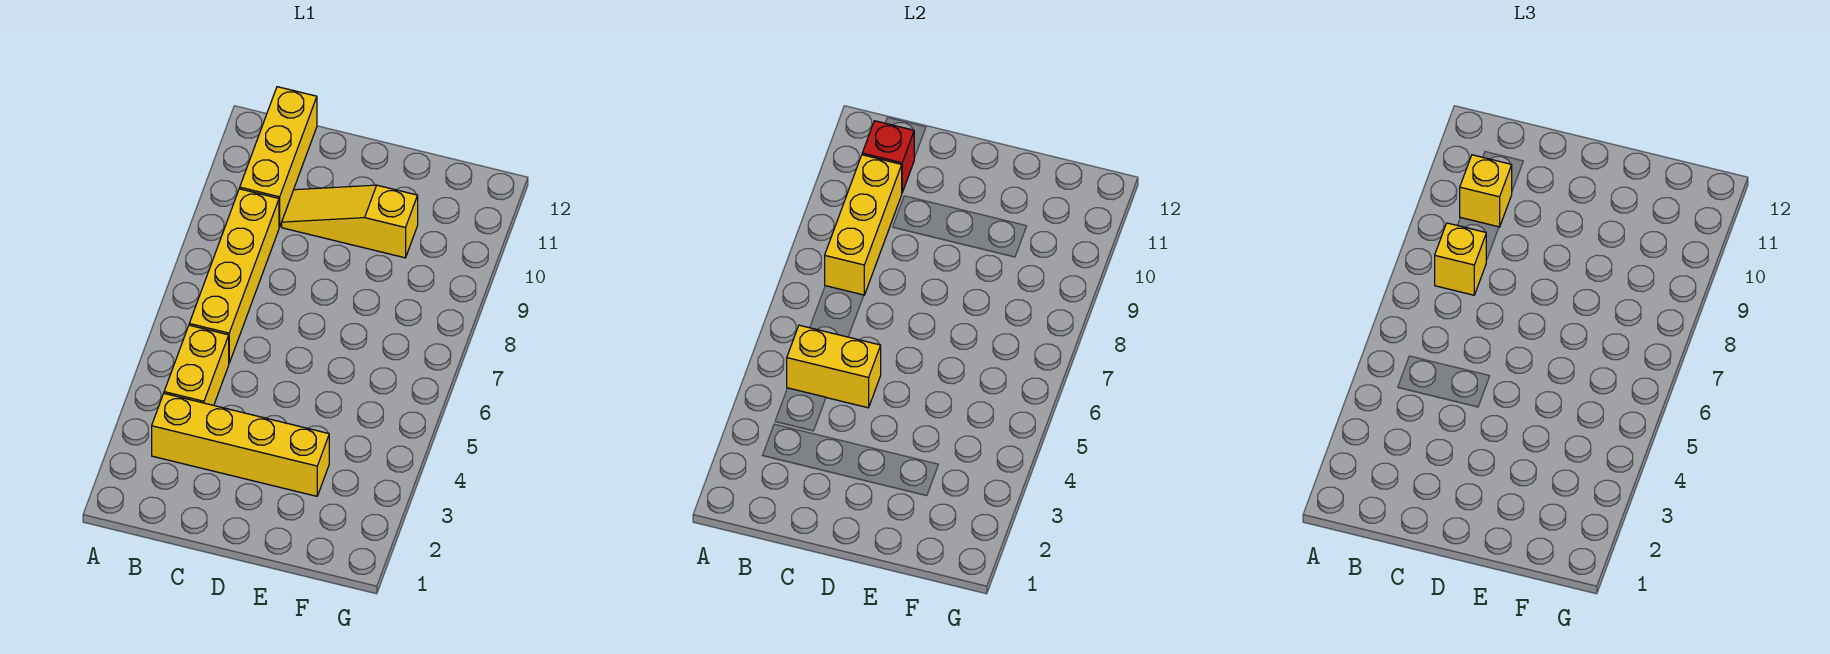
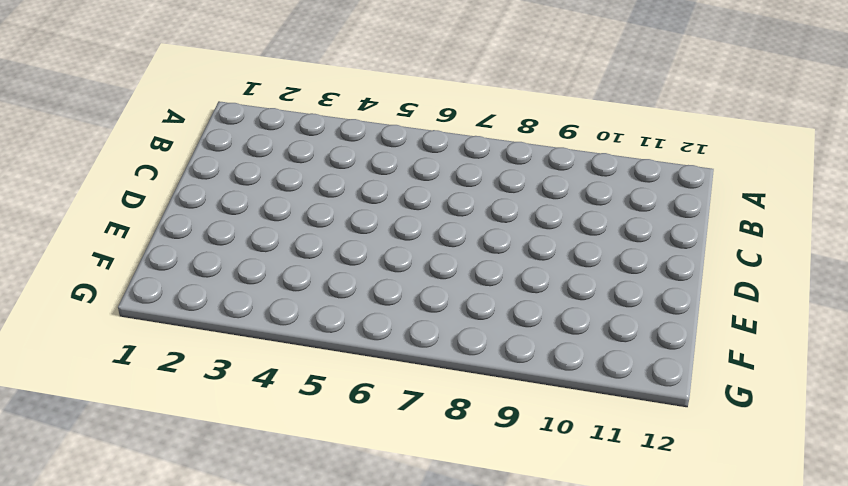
none -> yellow 1x4 brick [152,394,329,496]
none -> yellow 1x2 brick [164,325,229,405]

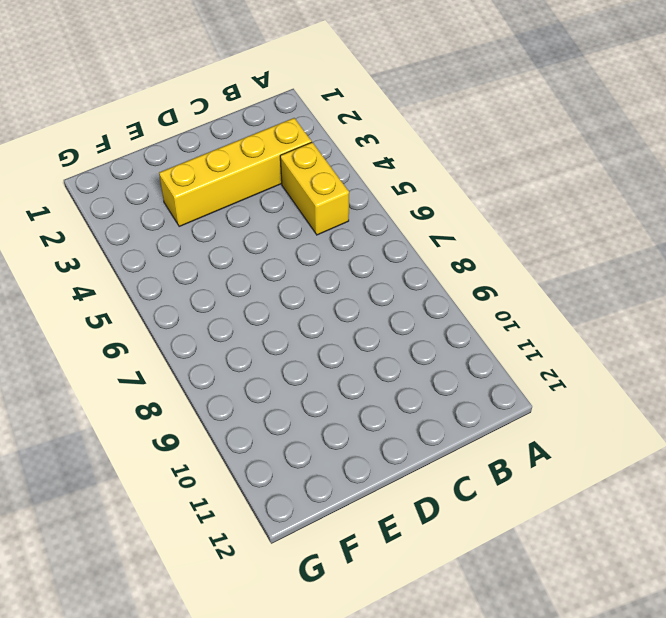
none -> yellow 1x4 brick [189,189,279,363]
none -> yellow 1x3 brick [240,87,317,227]

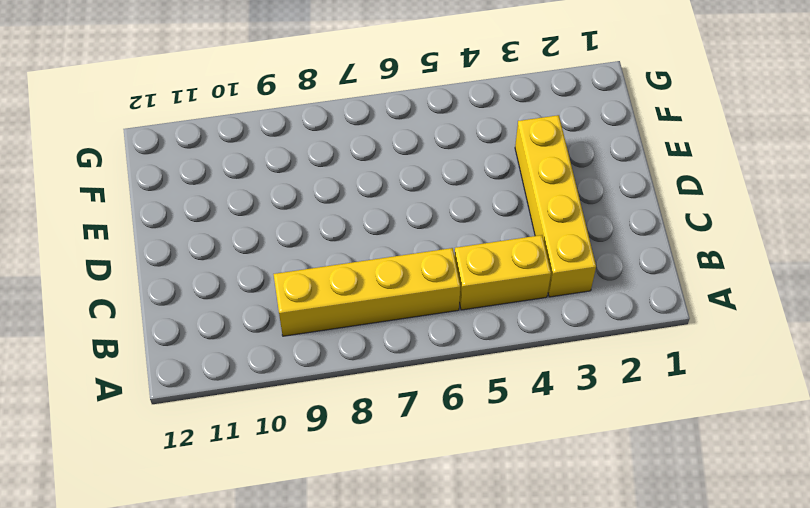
none -> yellow 1x3 brick [240,87,317,227]
none -> yellow 1x3 slope [282,185,418,258]

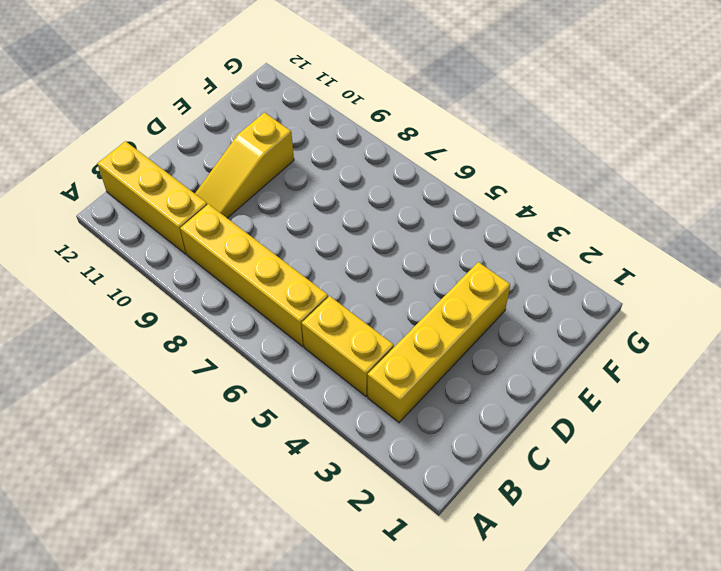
none -> yellow 1x2 brick [787,325,881,408]
none -> yellow 1x3 brick [825,155,902,295]

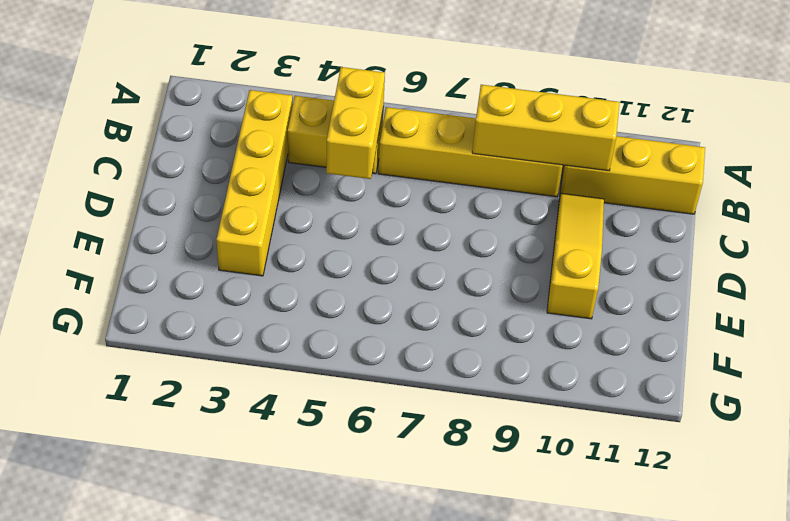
none -> red 1x1 brick [862,121,914,192]
none -> yellow 1x1 brick [1435,223,1486,295]

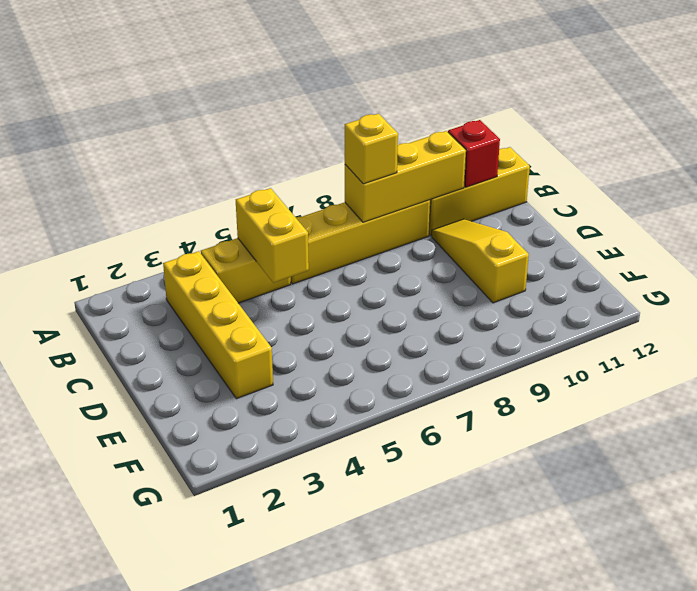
none -> yellow 1x1 brick [1460,155,1512,227]

